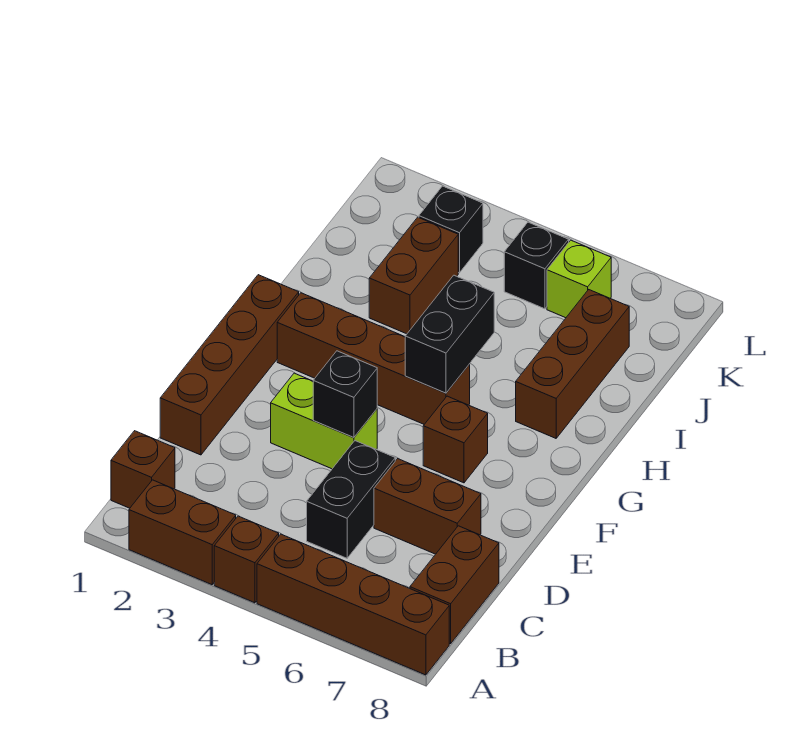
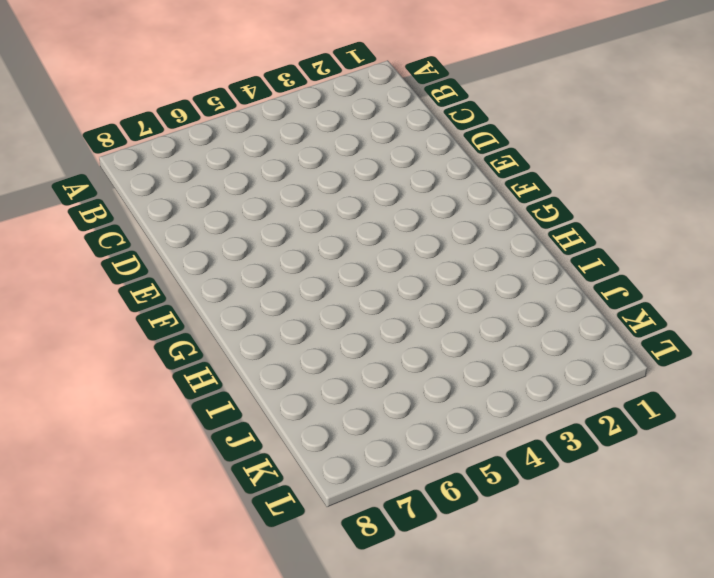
none -> brown 1x2 brick [129,480,236,585]
none -> brown 1x1 brick [214,516,279,603]
none -> brown 1x4 brick [257,534,449,675]

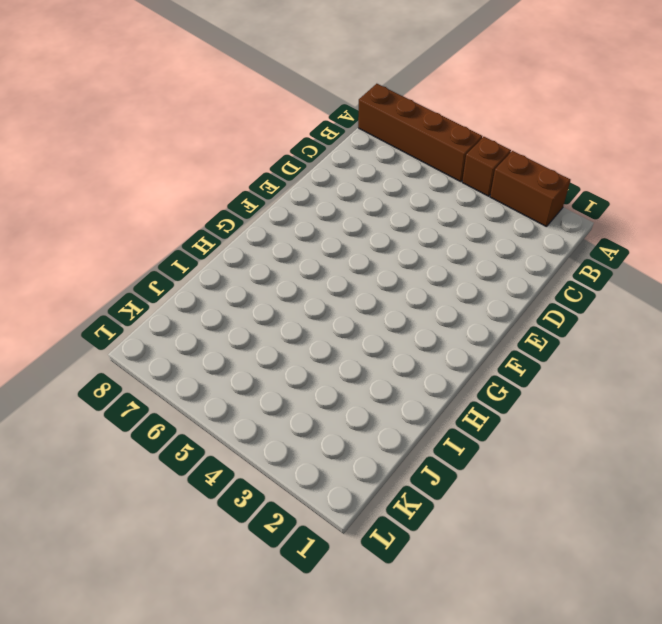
none -> brown 1x1 brick [111,431,175,508]
none -> brown 1x2 brick [410,526,499,644]
none -> black 1x2 brick [307,441,395,558]

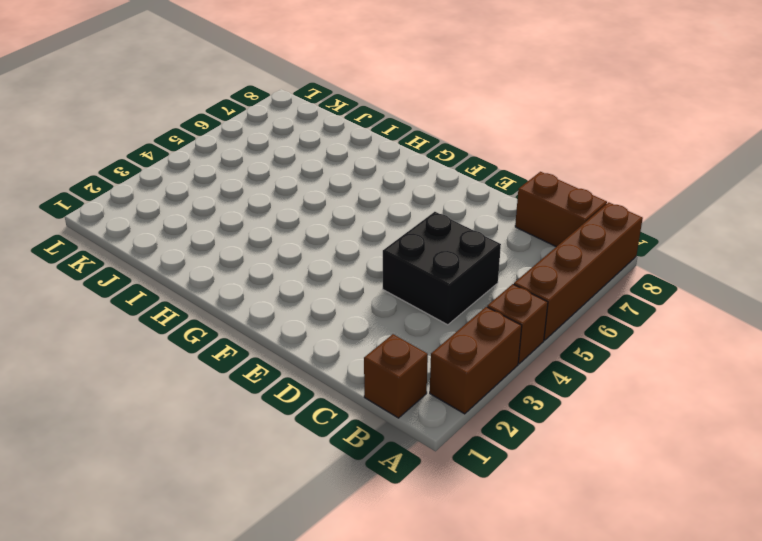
black 2x2 brick [383,212,501,325] -> black 1x2 brick [307,441,395,558]
none -> brown 1x4 brick [160,275,299,455]
none -> brown 1x2 brick [374,459,481,554]
none -> lime 1x2 brick [271,373,377,469]

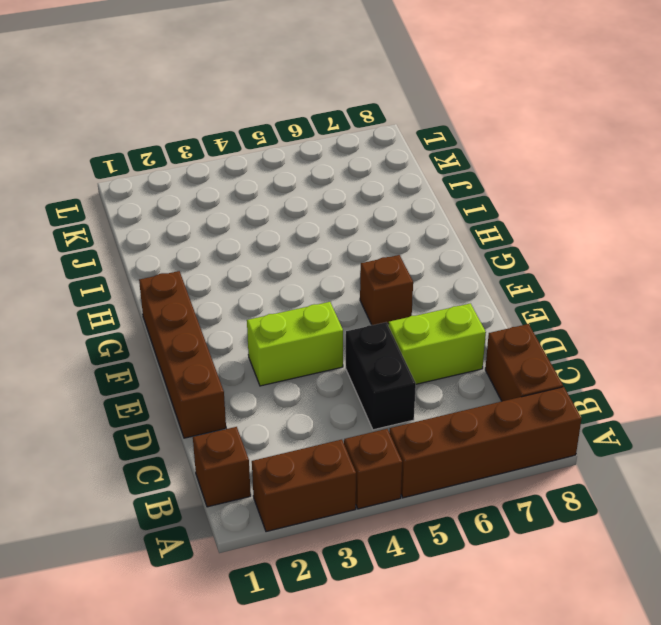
lime 1x2 brick [388,303,486,384] -> brown 1x2 brick [374,459,481,554]
none -> brown 1x4 brick [277,293,470,424]
none -> brown 1x3 brick [516,290,629,438]
none -> brown 1x2 brick [369,217,458,334]

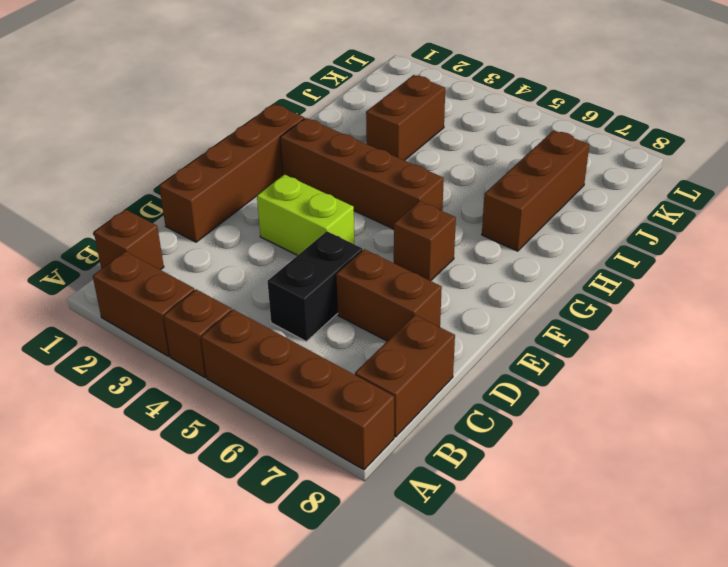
none -> black 1x1 brick [419,186,483,273]
none -> black 1x1 brick [504,222,569,309]
none -> lime 1x1 brick [547,240,611,318]

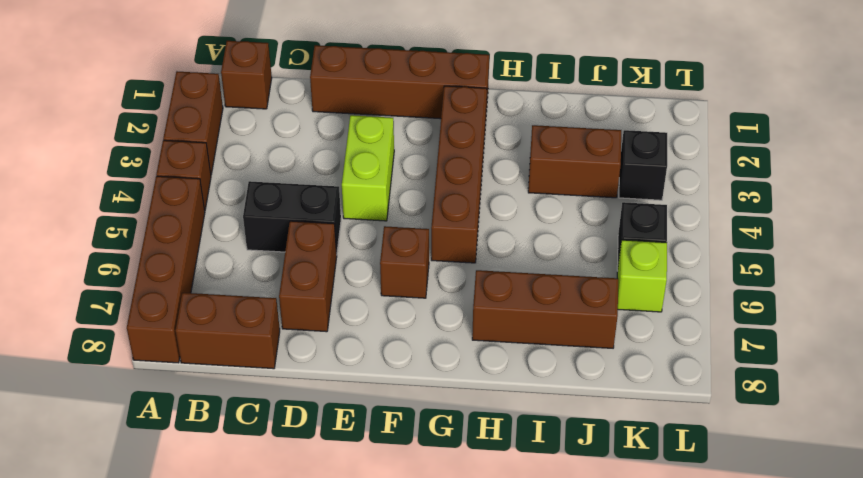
none -> black 1x1 brick [313,351,377,437]
none -> black 1x2 brick [405,275,494,393]

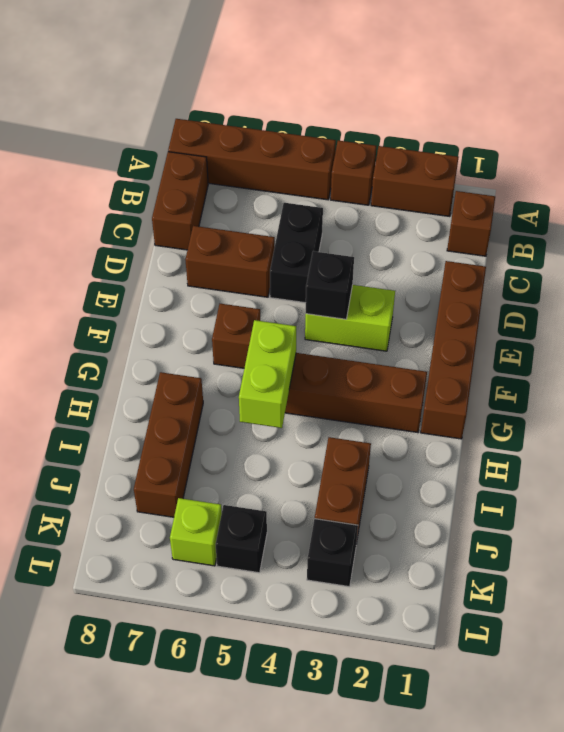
lime 1x2 brick [239,320,296,428] -> black 1x2 brick [405,275,494,393]

